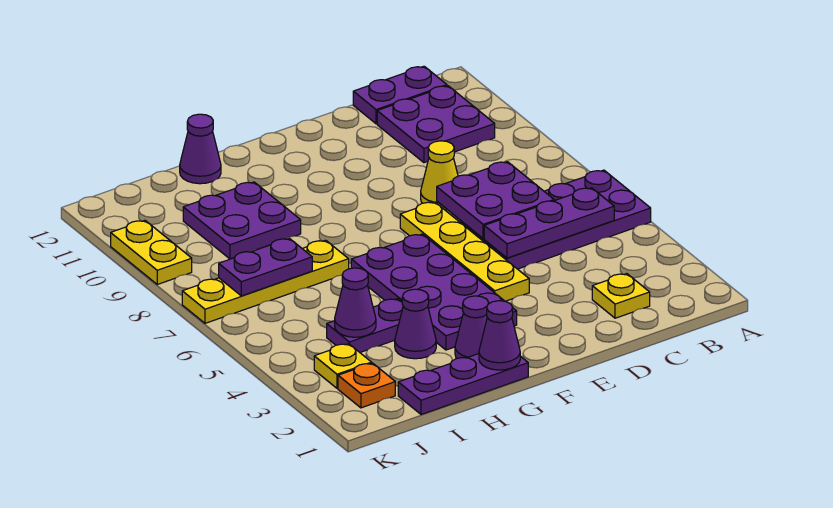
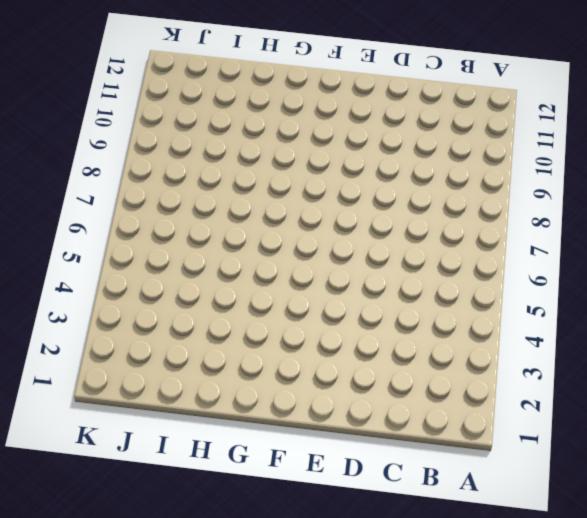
none -> purple 2x4 plate [460,170,651,269]
none -> purple 2x2 plate [377,86,495,163]
none -> purple 1x2 plate [353,66,447,124]

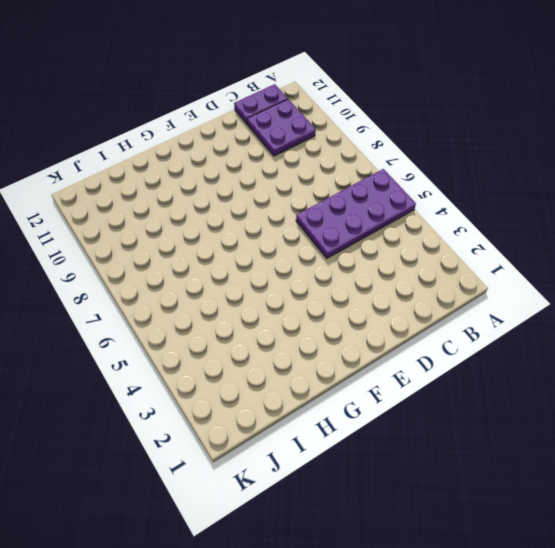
none -> yellow 1x1 plate [592,274,650,318]
none -> yellow 1x1 cone [421,141,458,210]
none -> yellow 1x4 plate [400,202,529,301]

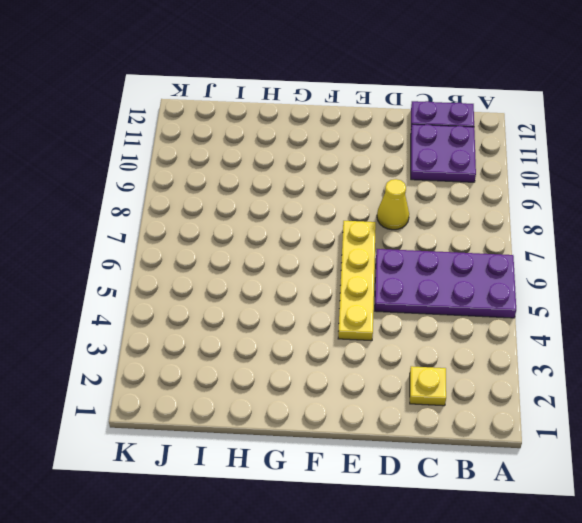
none -> purple 2x4 plate [351,234,517,350]
none -> purple 1x3 plate [398,354,528,415]
none -> purple 1x1 cone [455,296,489,358]

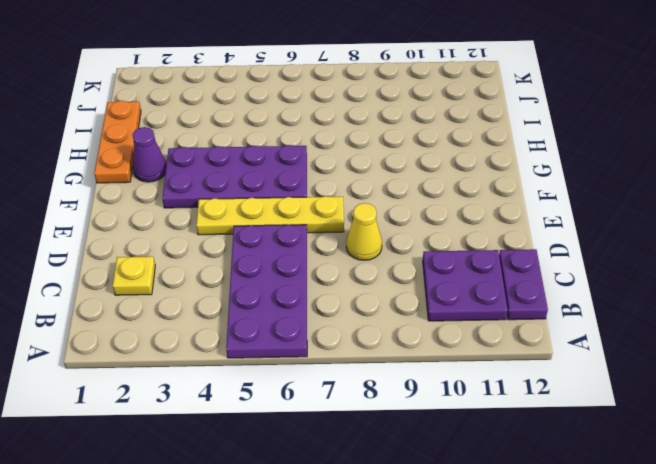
orange 1x3 plate [94,101,141,183] -> purple 1x3 plate [398,354,528,415]
none -> purple 1x1 cone [395,289,436,359]
none -> purple 1x2 plate [327,299,403,352]
none -> yellow 1x4 plate [182,240,349,323]

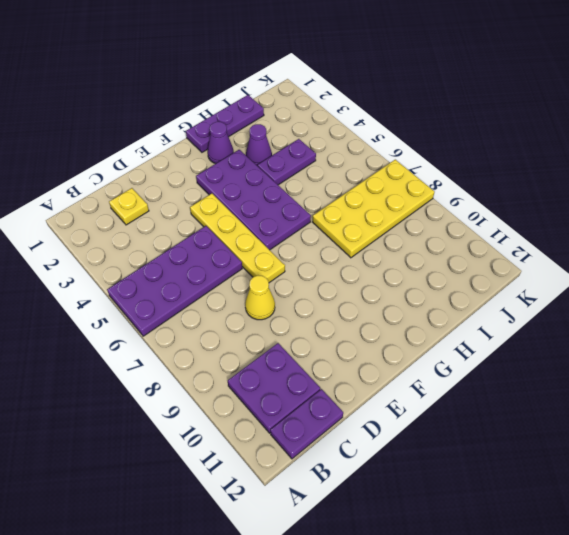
yellow 2x4 plate [313,160,435,258] -> yellow 1x4 plate [182,240,349,323]
none -> purple 2x2 plate [183,182,301,259]
none -> purple 1x1 cone [180,114,221,184]
none -> orange 1x1 plate [338,363,395,408]

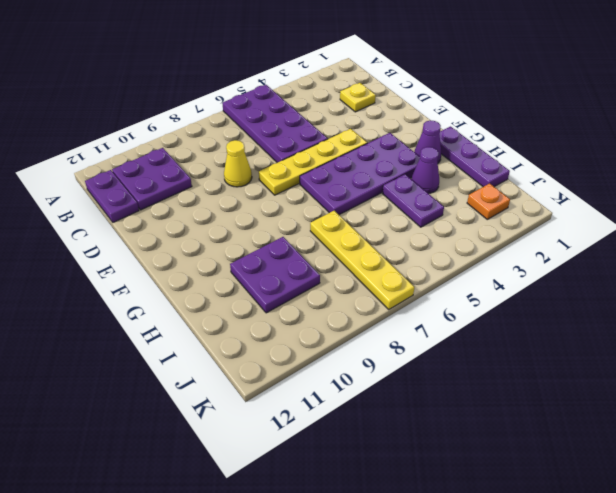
none -> purple 1x1 cone [180,114,221,184]
none -> yellow 1x1 plate [314,344,372,388]
none -> yellow 1x2 plate [111,220,192,284]

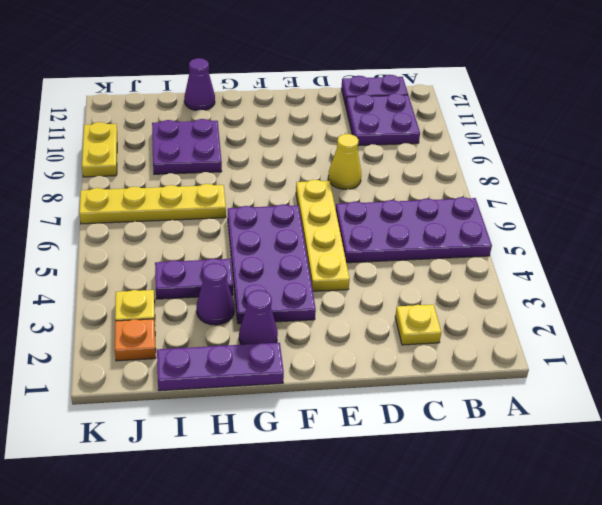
none -> purple 1x3 plate [484,188,614,258]
none -> purple 2x2 plate [437,162,554,239]
none -> purple 1x1 cone [479,301,520,370]

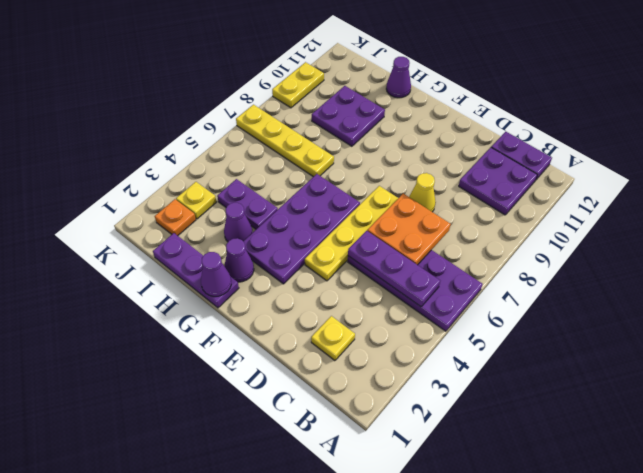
orange 2x2 plate [367,194,451,265] -> purple 2x2 plate [437,162,554,239]
none -> purple 1x1 cone [335,268,376,337]
none -> purple 1x2 plate [219,238,312,296]

